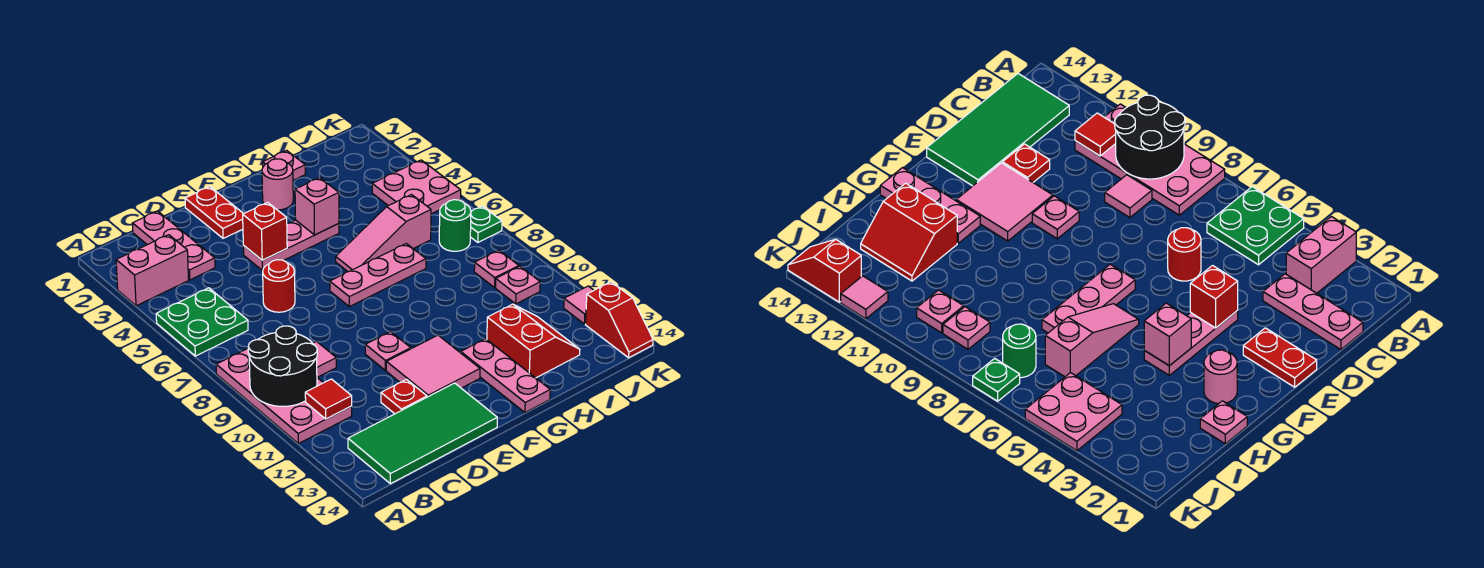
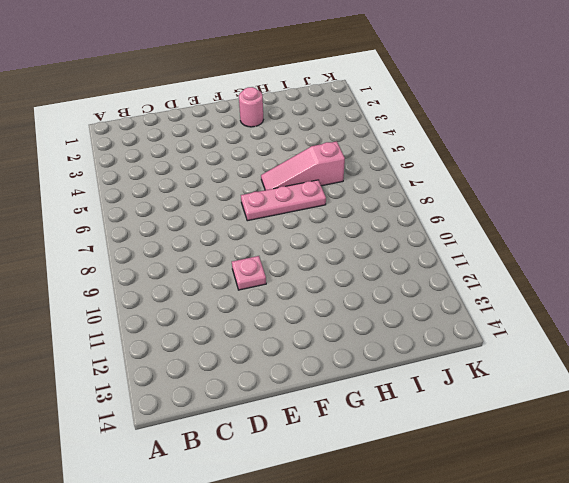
none -> pink 1x2 brick [116,235,189,306]
none -> green 2x2 plate [156,288,248,356]
none -> pink 2x4 plate [216,349,352,444]

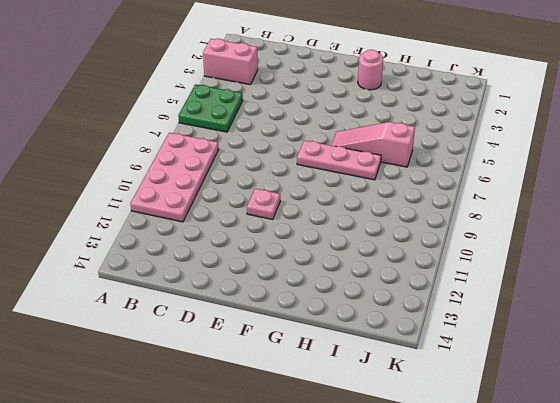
none -> green 2x4 tile [348,383,497,484]
none -> pink 1x3 plate [132,211,215,280]
none -> pink 1x1 tile [313,342,336,377]

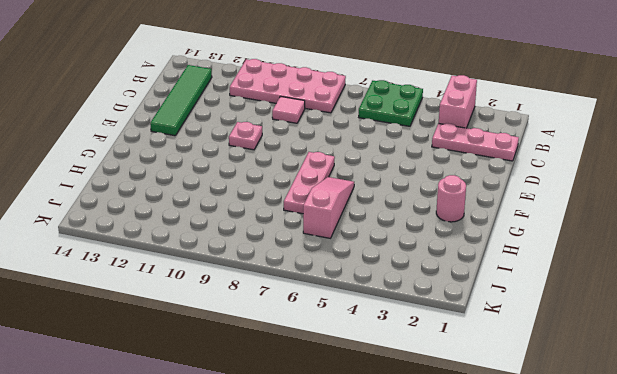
green 1x4 tile [150,65,212,136] -> green 2x4 tile [348,383,497,484]
none -> red 1x1 round brick [263,260,295,312]
none -> red 1x1 plate [381,380,427,414]
none -> red 1x2 plate [185,187,243,238]

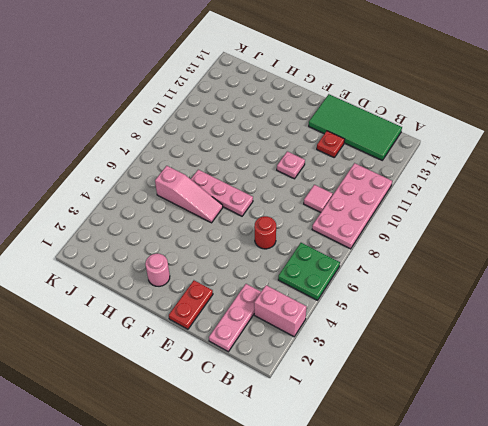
none -> pink 1x3 plate [243,220,339,270]
none -> pink 2x2 tile [386,335,480,397]
none -> pink 1x3 plate [461,339,550,412]

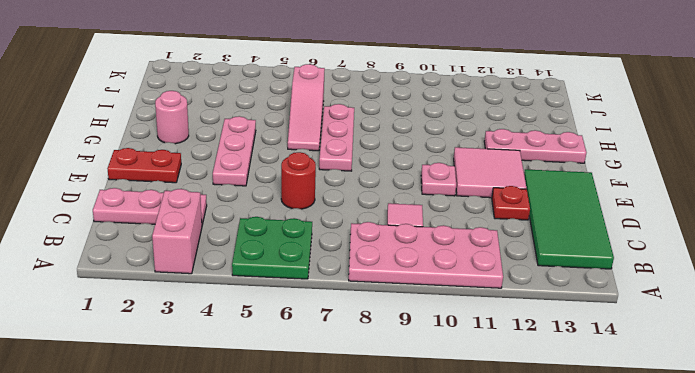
none -> pink 1x1 plate [263,150,305,180]
none -> red 2x2 slope [487,304,580,378]
none -> pink 2x2 plate [372,160,461,214]

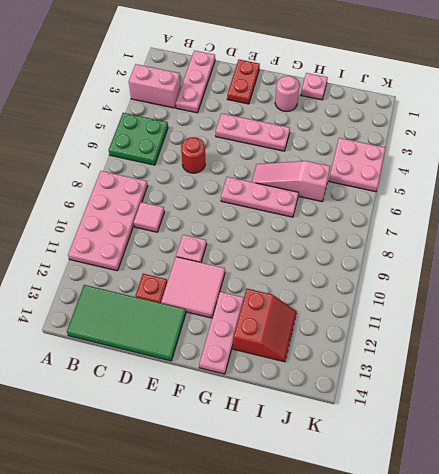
none -> green 1x1 round brick [439,200,471,251]
none -> pink 1x1 plate [474,250,519,288]
none -> pink 1x1 plate [496,266,540,304]

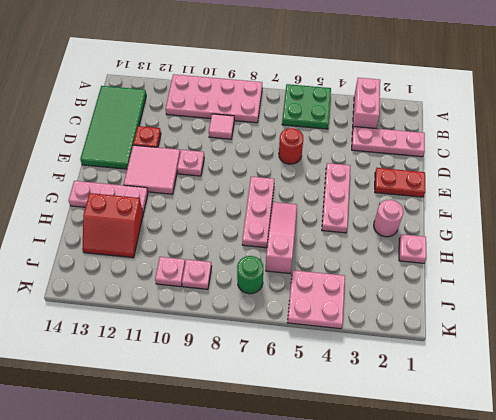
none -> green 1x1 plate [470,206,502,242]
none -> pink 1x1 tile [564,286,594,324]
none -> red 1x2 slope [586,282,653,358]

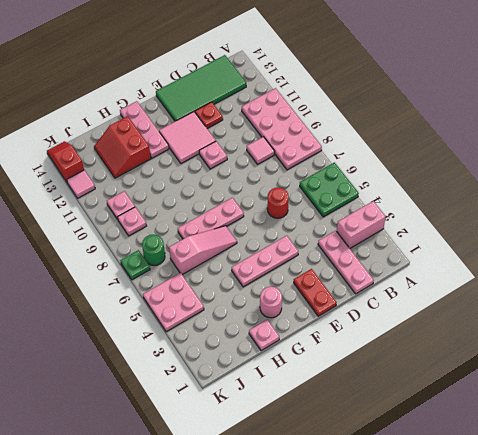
none -> black 2x2 round brick [248,326,317,406]
none -> red 1x1 tile [305,379,352,419]
none -> red 1x1 brick [243,202,287,260]

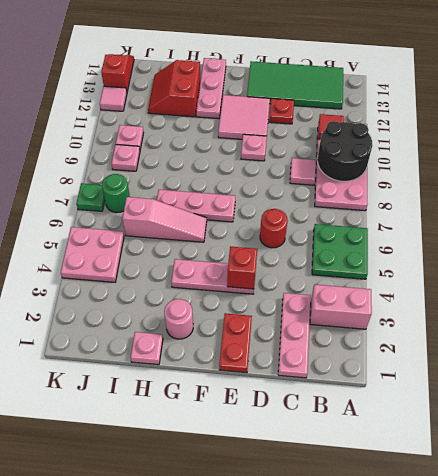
none -> pink 1x1 brick [295,178,339,235]

